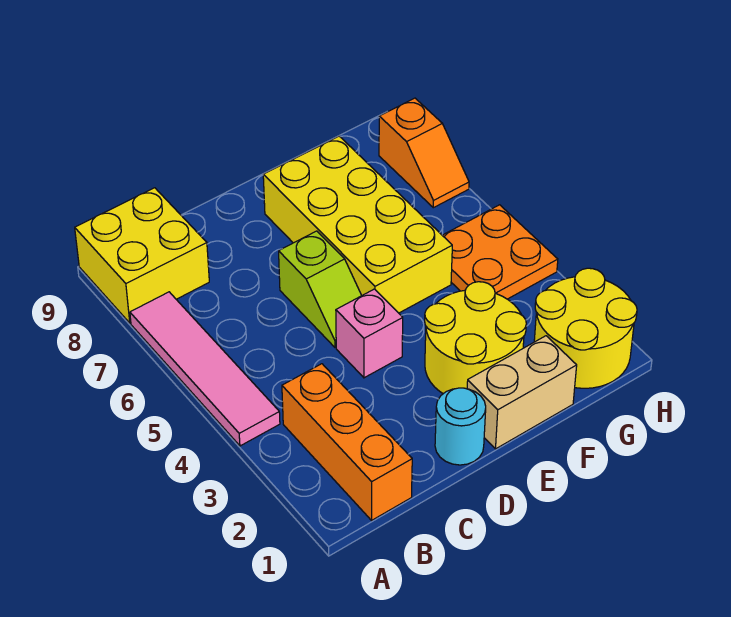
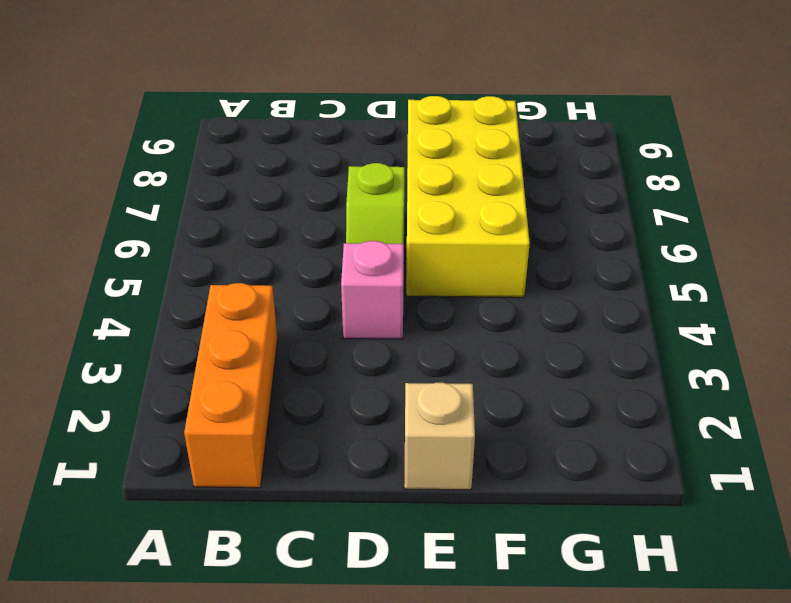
tan 1x1 brick [404,383,475,490] -> tan 1x2 brick [467,336,577,449]
none -> pink 1x4 tile [130,292,280,446]
none -> yellow 2x2 brick [75,188,209,323]
none -> cyan 1x1 round brick [435,388,486,465]

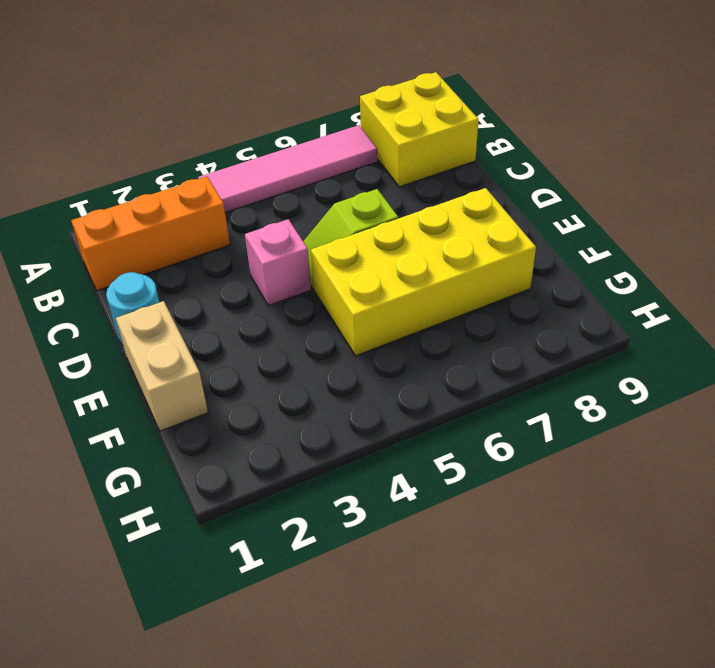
none -> yellow 2x2 round brick [425,282,526,394]
none -> yellow 2x2 round brick [534,268,637,388]
none -> orange 2x2 plate [442,205,558,299]

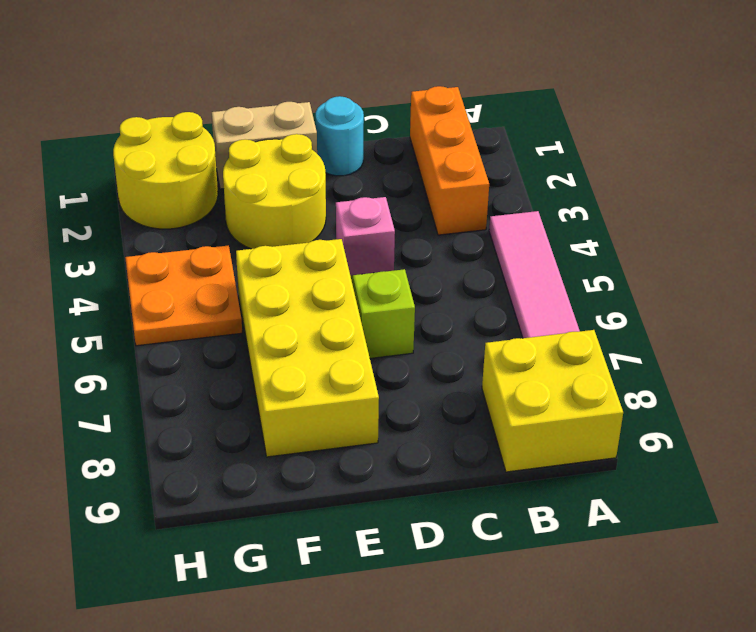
none -> orange 1x2 slope [379,98,469,208]

